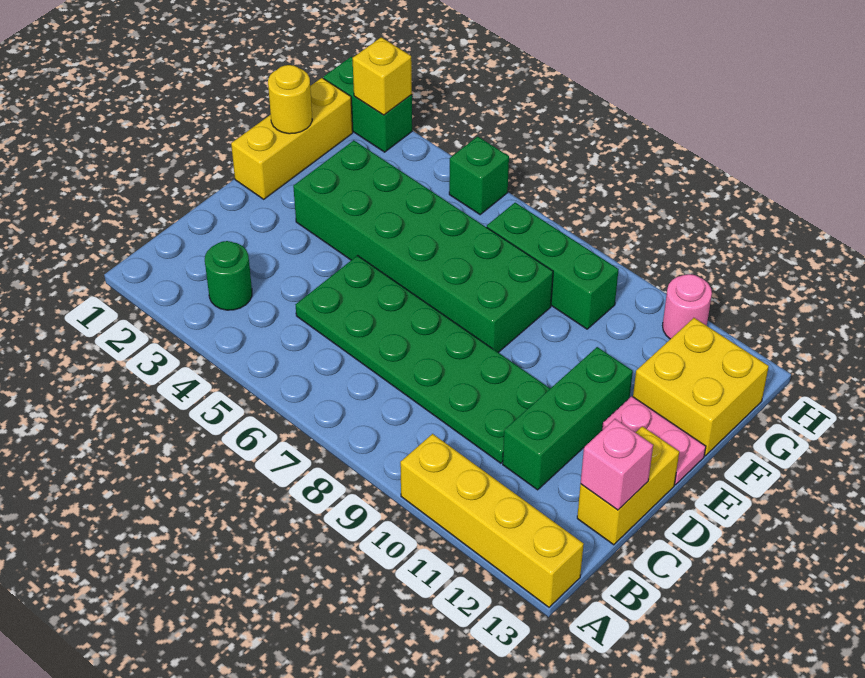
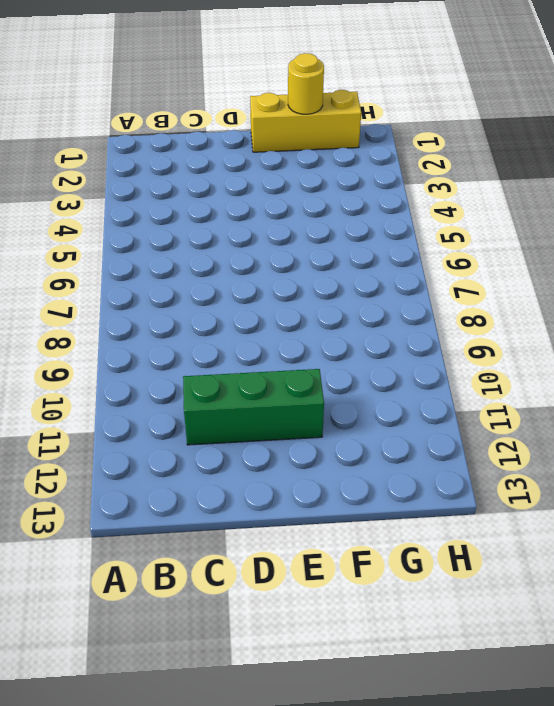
none -> yellow 1x4 brick [400,434,584,607]
none -> green 1x1 round brick [205,241,252,310]
none -> green 2x6 plate [296,256,550,463]

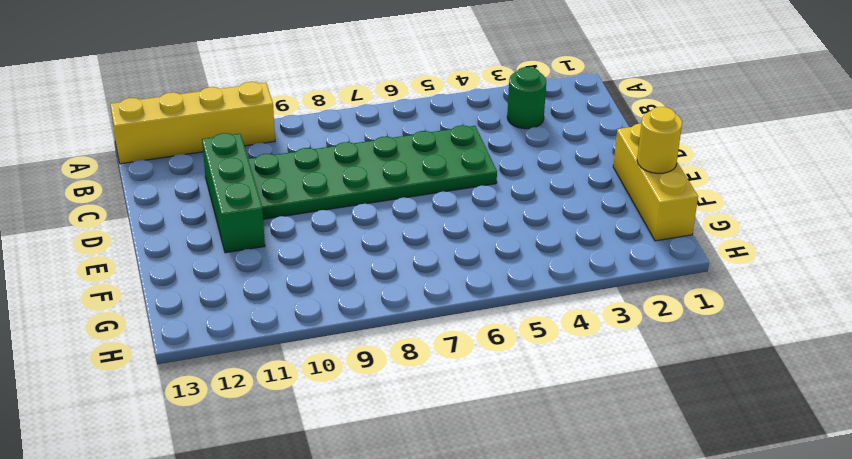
none -> yellow 1x2 brick [577,426,679,545]
none -> green 2x6 brick [293,140,553,352]
none -> pink 1x2 plate [602,396,706,485]

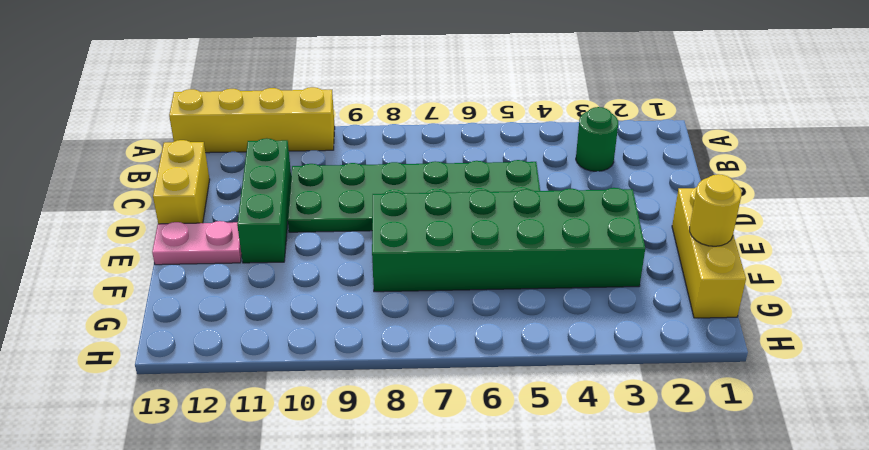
none -> yellow 2x2 brick [633,318,769,456]
none -> green 1x3 brick [487,203,619,329]
none -> green 1x2 brick [323,57,412,152]

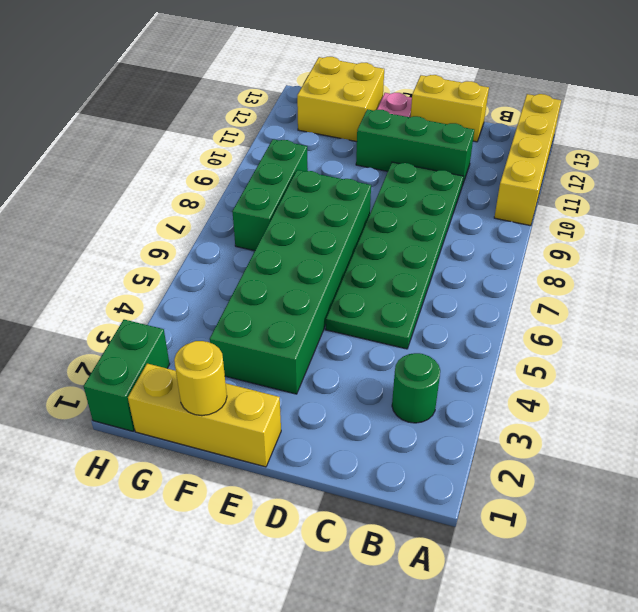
none -> green 1x1 brick [449,136,509,215]
none -> pink 1x1 round brick [663,274,712,339]
none -> pink 1x1 brick [581,419,653,510]

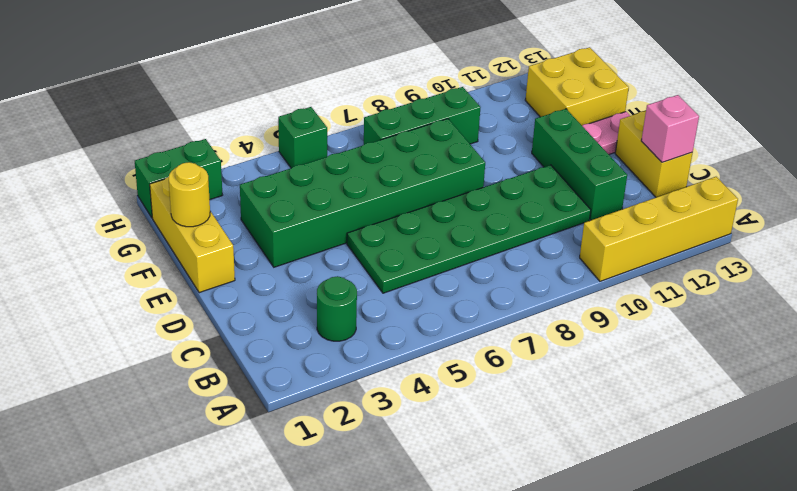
none -> pink 1x1 round brick [663,274,712,339]
none -> yellow 1x1 brick [353,37,412,115]

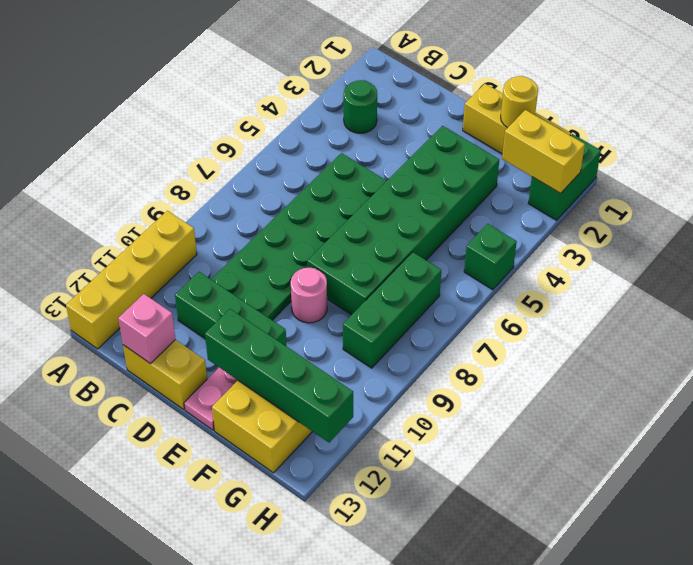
pink 1x1 round brick [291,268,327,323] -> pink 1x1 round brick moved to [663,274,712,339]
green 1x4 brick [205,309,353,443] -> none
yellow 1x2 brick [502,110,585,193] -> yellow 1x1 brick [353,37,412,115]

